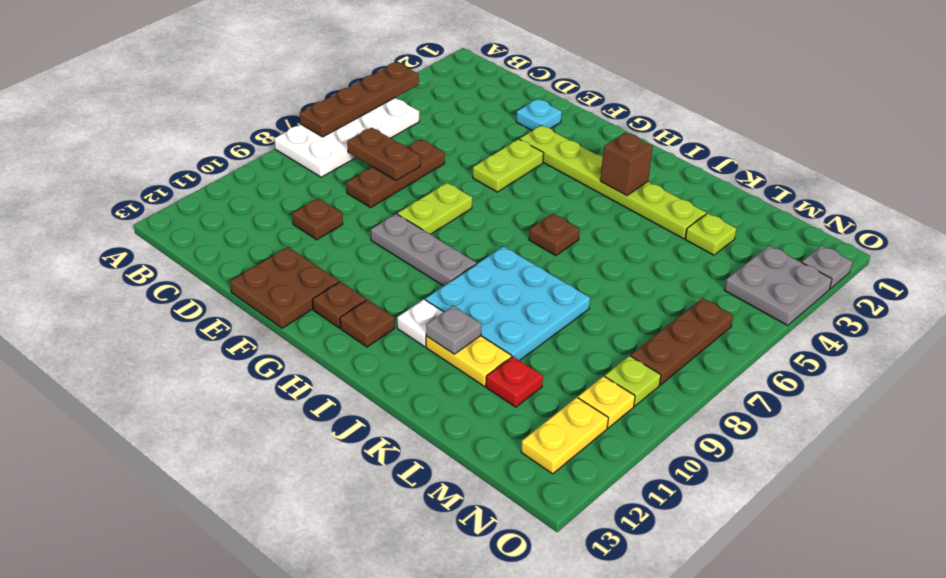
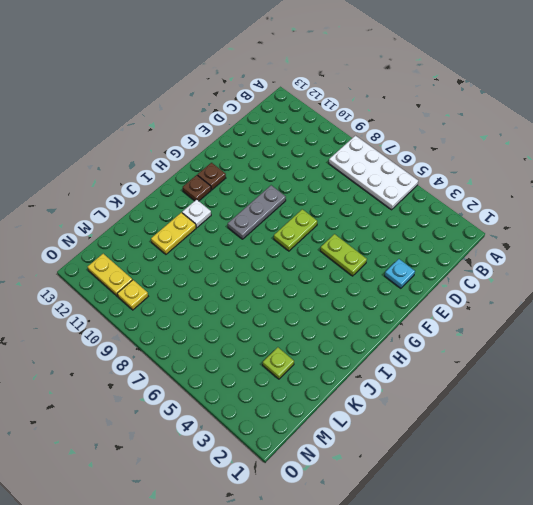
lime 1x2 plate [274,209,317,251] -> lime 1x2 plate turned to [397,183,472,234]
none -> brown 1x3 plate [346,139,445,207]
none -> brown 1x1 plate [292,198,343,240]
none -> brown 2x2 plate [230,247,339,328]

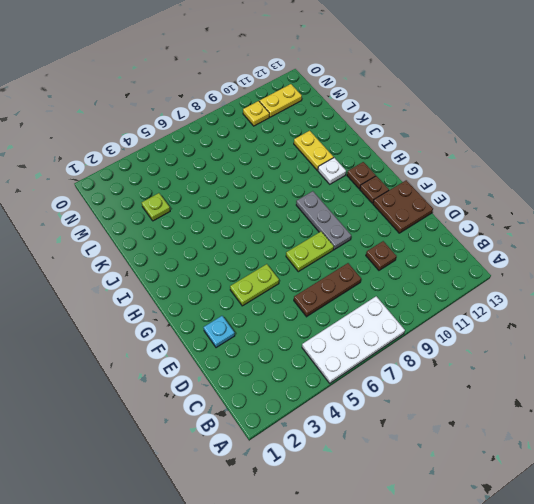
none -> lime 1x6 plate [520,125,706,239]
none -> brown 1x1 plate [529,214,580,256]
none -> cyan 3x3 plate [425,246,590,360]

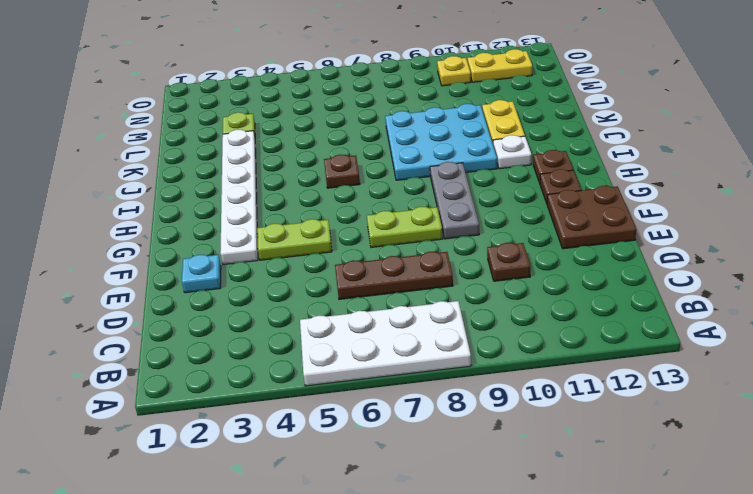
white 1x6 plate [220,130,258,265] -> lime 1x6 plate [520,125,706,239]
none -> red 1x1 plate [486,357,543,407]
none -> grey 2x2 plate [725,246,832,325]
none -> brown 1x3 plate [631,298,733,385]

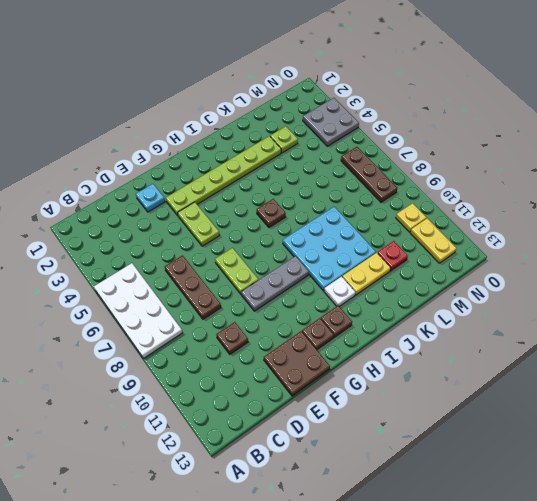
none -> lime 1x1 plate [605,356,661,406]
none -> grey 1x1 plate [802,245,852,289]
none -> brown 1x4 plate [300,62,419,137]

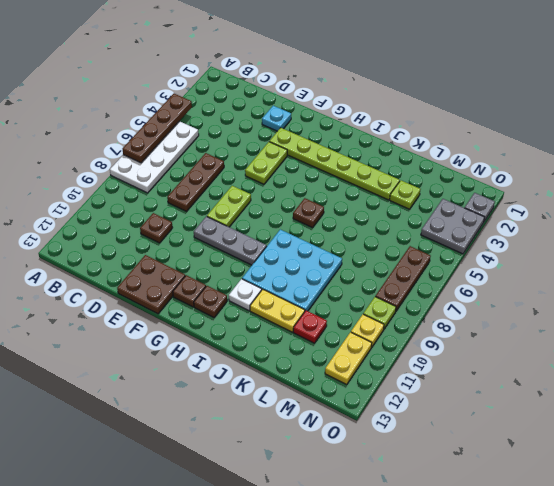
none -> brown 1x2 plate [347,128,420,181]
none -> brown 1x1 brick [600,133,653,196]
none -> grey 1x1 plate [426,306,482,354]

